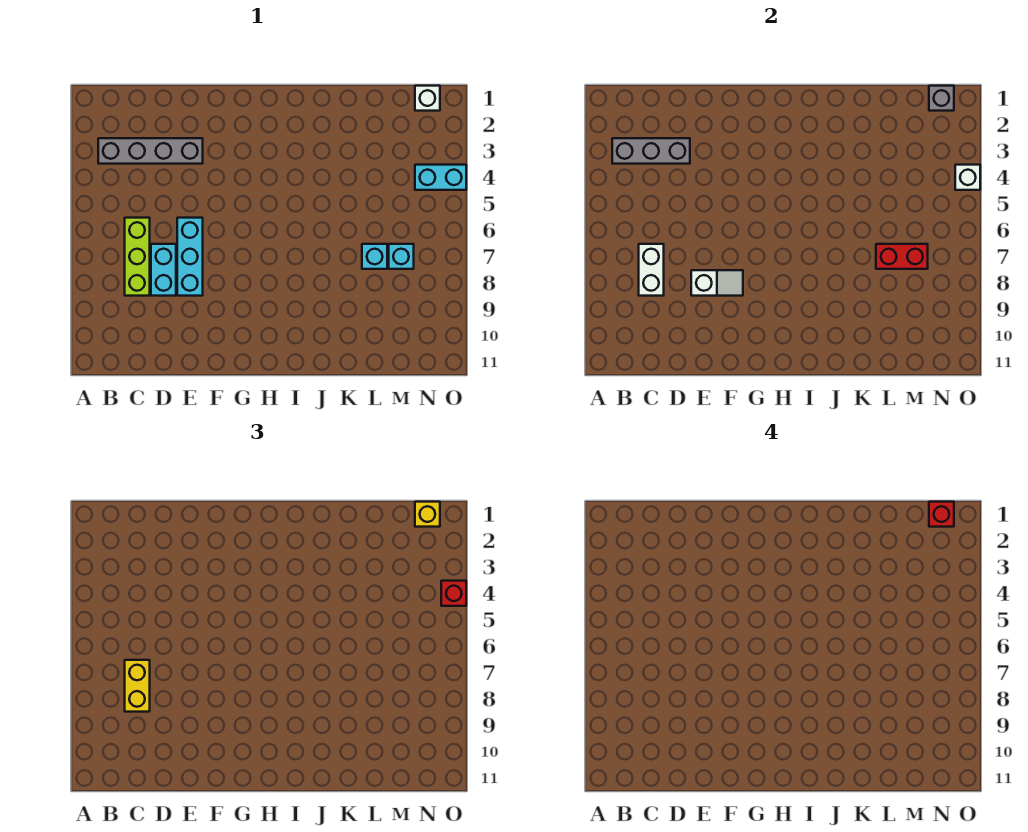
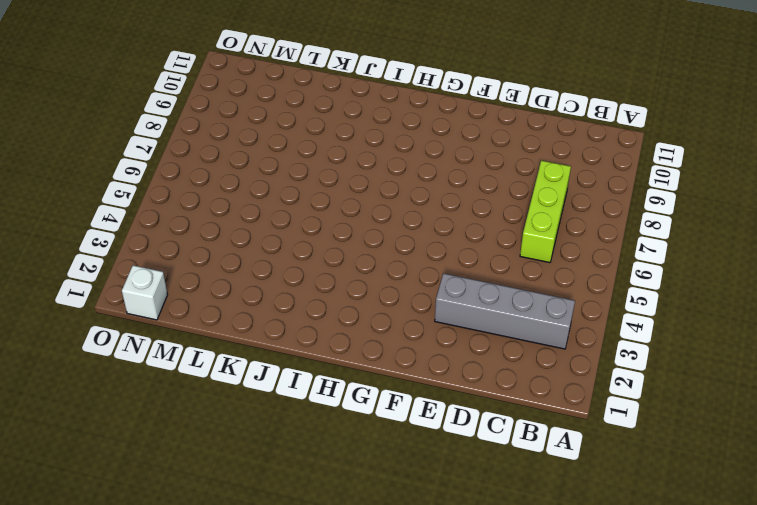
none -> cyan 1x2 brick [151,244,176,296]
none -> cyan 1x3 brick [177,218,203,296]
none -> cyan 1x1 brick [362,244,387,269]

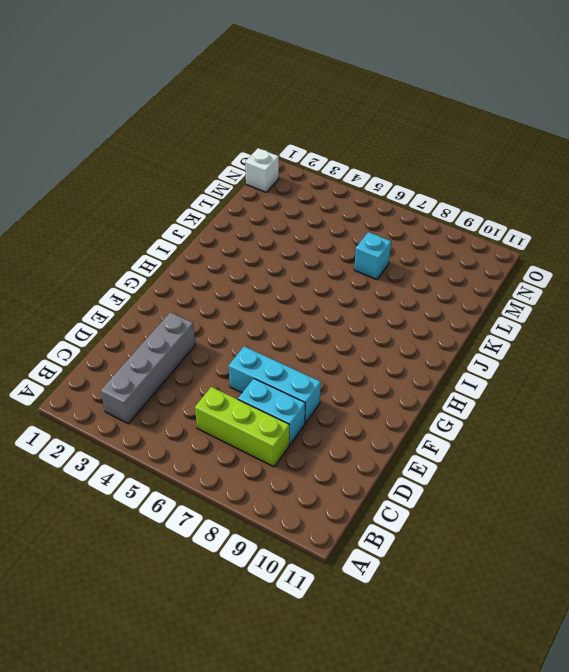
none -> cyan 1x1 brick [389,244,414,269]
none -> cyan 1x2 brick [415,165,466,190]
none -> grey 1x3 brick [612,138,690,164]

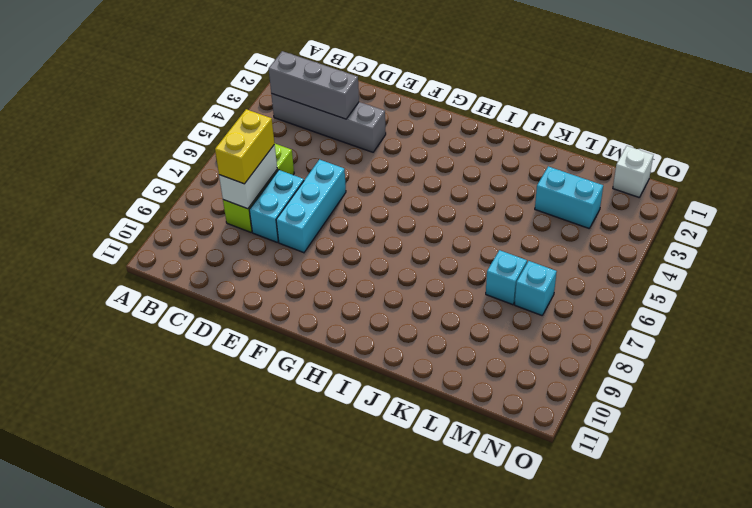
cyan 1x2 brick [535,166,603,228] -> cyan 1x2 brick moved to [415,165,466,190]
none -> white 1x2 slope [691,270,743,296]
none -> red 1x2 brick [876,244,928,269]
none -> grey 1x1 brick [929,86,954,111]

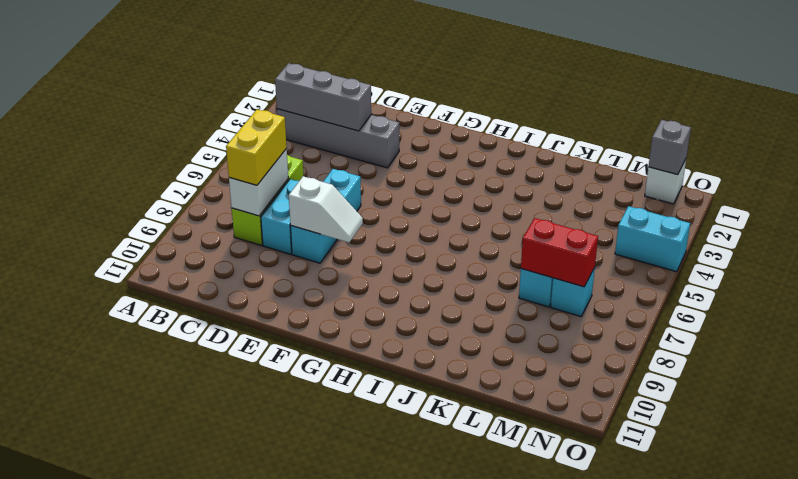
none -> white 1x1 brick [955,165,980,190]
none -> yellow 1x1 brick [415,502,440,527]
none -> red 1x1 brick [441,581,466,606]

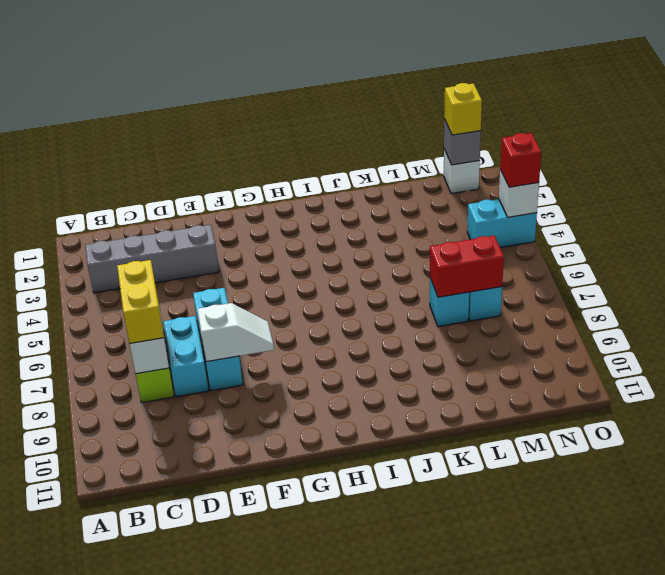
none -> grey 1x3 brick [612,138,690,164]
none -> red 1x1 brick [929,502,954,527]

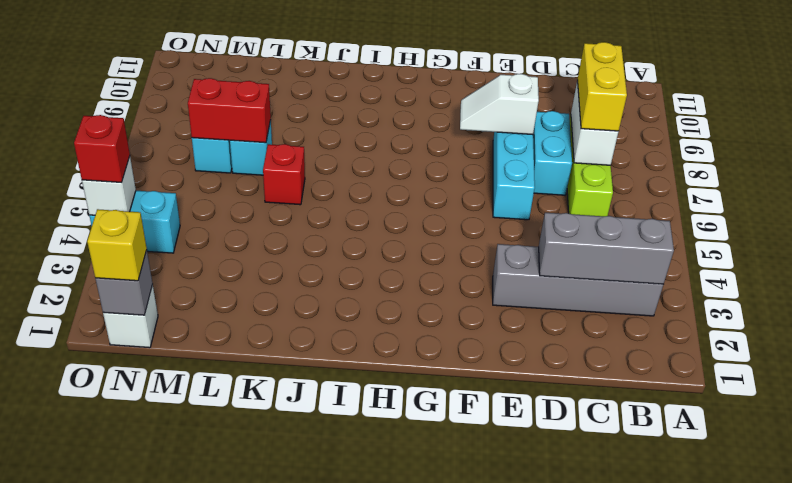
red 1x1 brick [263,144,305,205] -> red 1x1 brick moved to [929,502,954,527]

